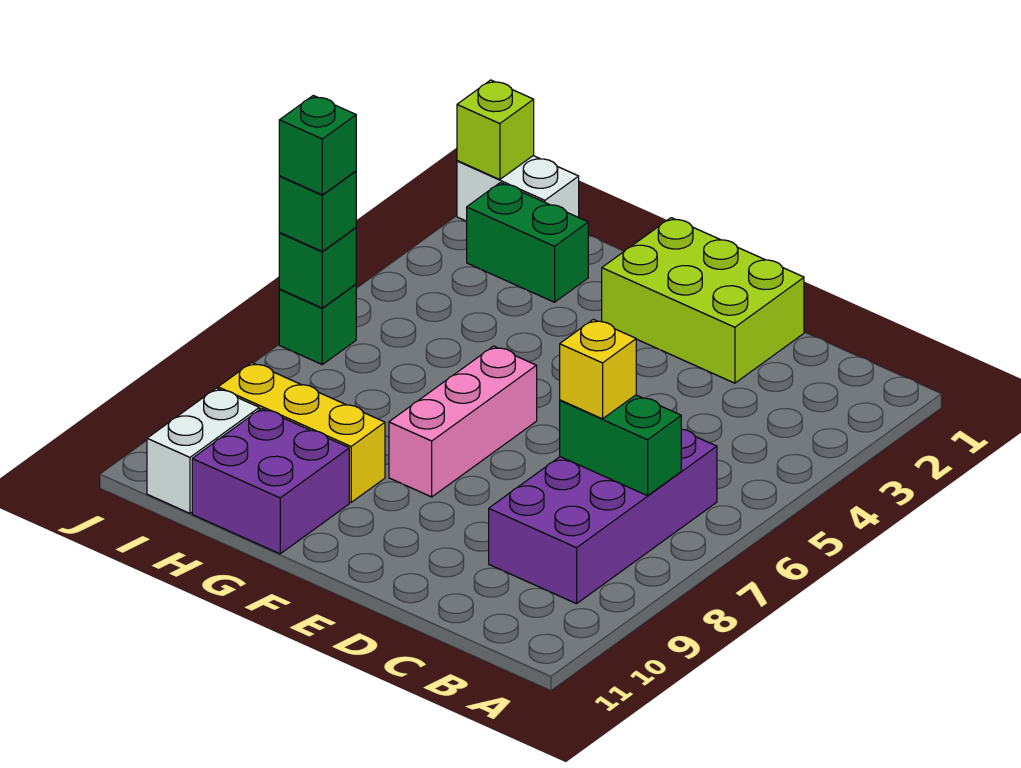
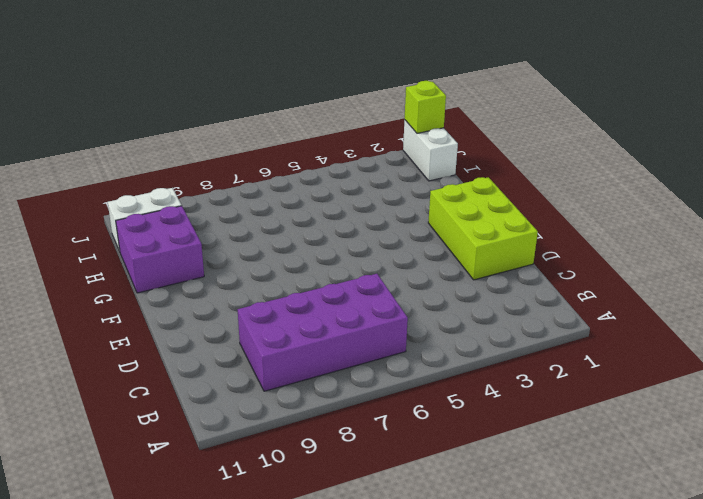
none -> pink 1x3 brick [389,346,537,497]
none -> yellow 1x3 brick [218,363,385,502]
none -> green 1x2 brick [467,183,588,302]

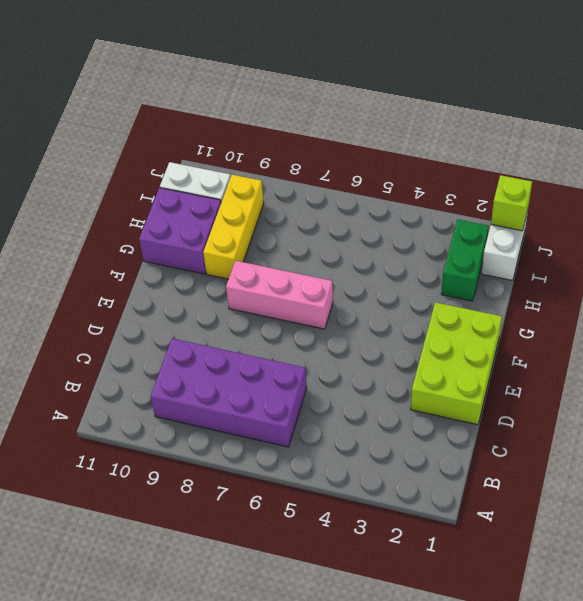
none -> green 1x1 brick [279,284,356,364]
none -> green 1x2 brick [560,395,681,496]
none -> green 1x1 brick [279,228,356,308]

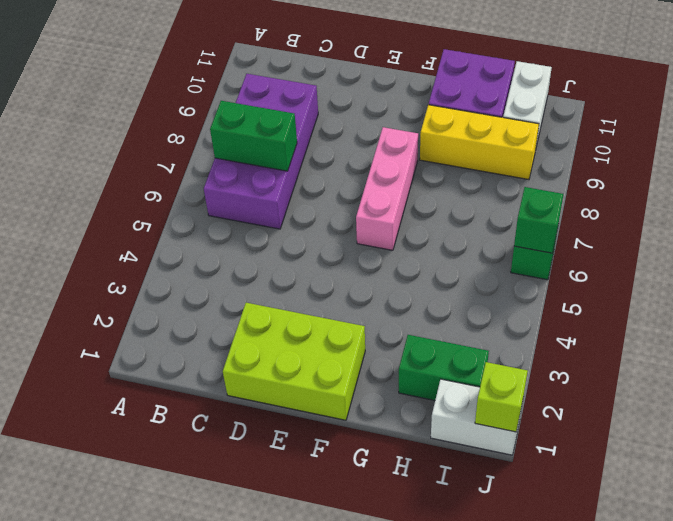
none -> yellow 1x1 brick [560,319,636,419]
none -> green 1x1 brick [279,171,356,251]
none -> green 1x1 brick [279,95,356,195]

